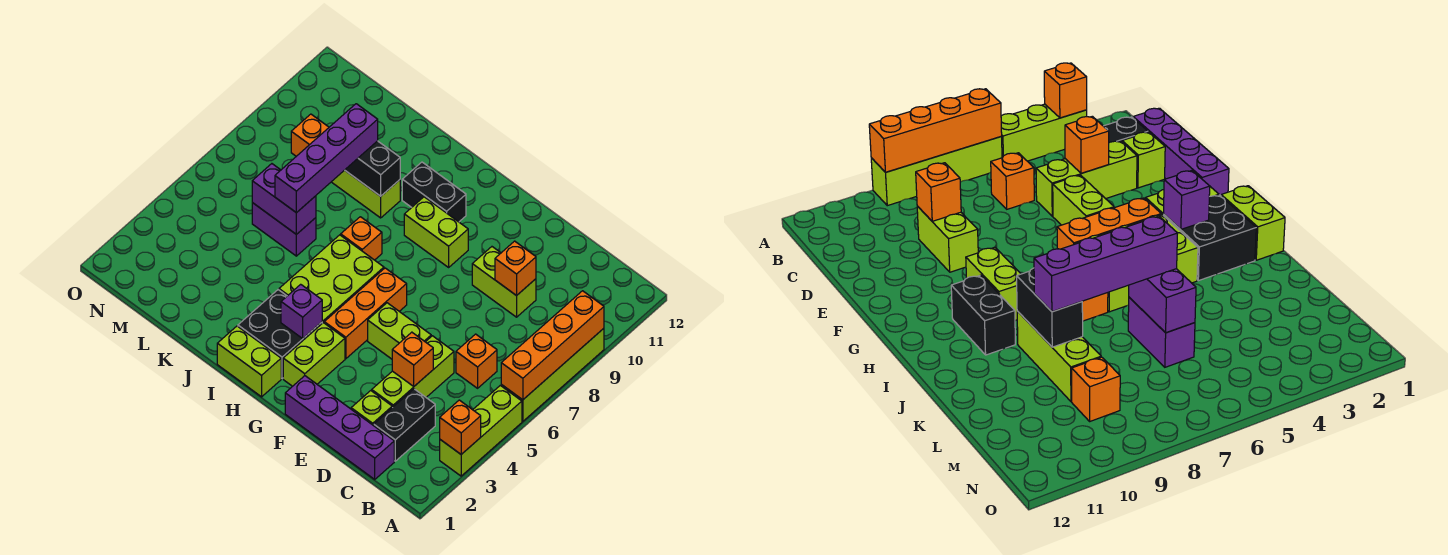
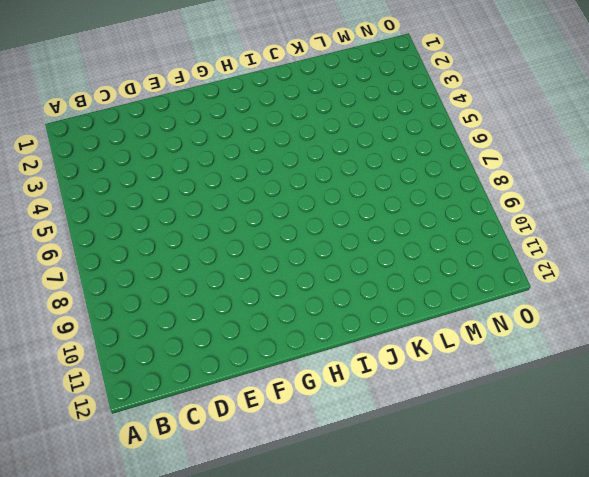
none -> lime 1x3 brick [440,385,522,476]
none -> lime 1x4 brick [501,328,604,421]
none -> purple 1x4 brick [285,376,394,479]

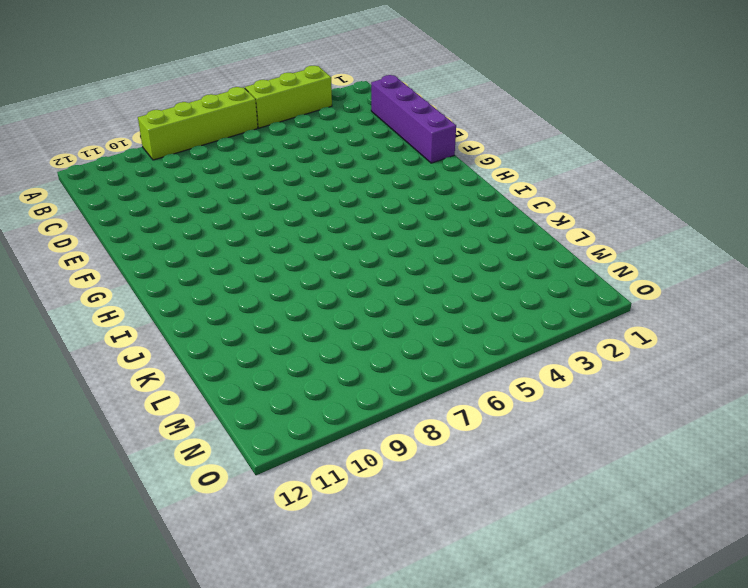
none -> black 1x2 brick [374,389,435,461]
none -> orange 1x1 brick [456,334,497,388]
none -> lime 1x1 brick [351,391,392,426]

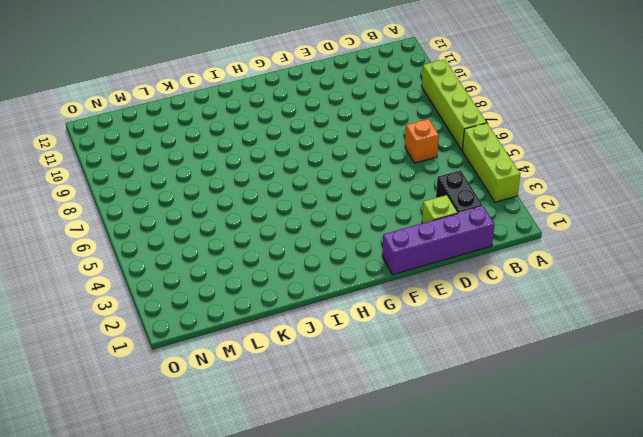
none -> lime 1x3 brick [372,336,454,408]
none -> lime 1x2 brick [472,247,536,317]
none -> lime 1x2 brick [368,303,431,359]

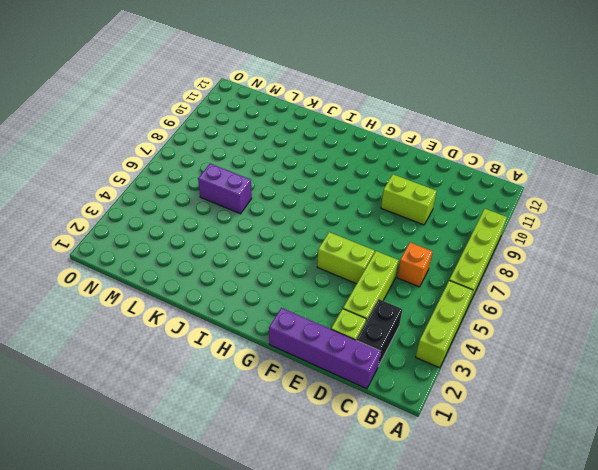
none -> lime 1x2 brick [283,323,345,386]
none -> orange 1x3 brick [324,268,407,359]
none -> lime 1x2 brick [404,197,468,267]

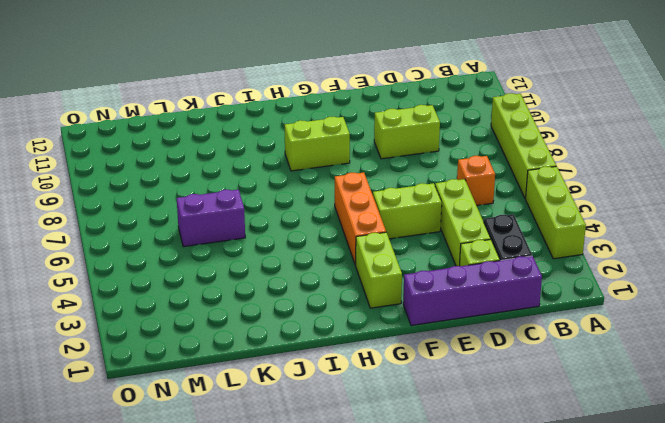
none -> lime 1x2 brick [217,326,281,397]
none -> black 2x2 brick [238,290,322,379]
none -> lime 2x3 brick [279,235,384,323]

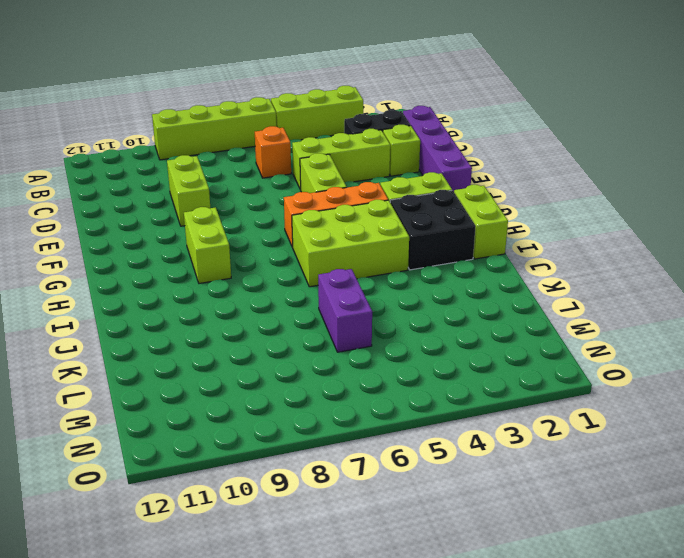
none -> black 1x2 brick [402,162,466,222]
none -> orange 1x1 brick [341,217,382,260]
none -> lime 1x3 brick [332,170,400,218]

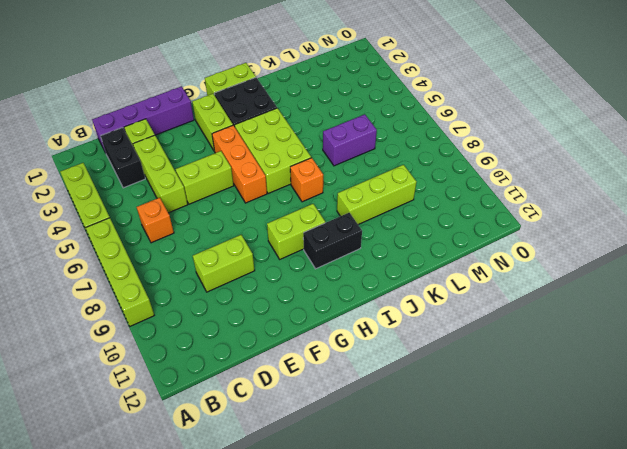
none -> orange 1x1 brick [291,114,329,156]
none -> orange 1x1 brick [440,400,481,454]
none -> orange 1x4 brick [501,291,604,400]

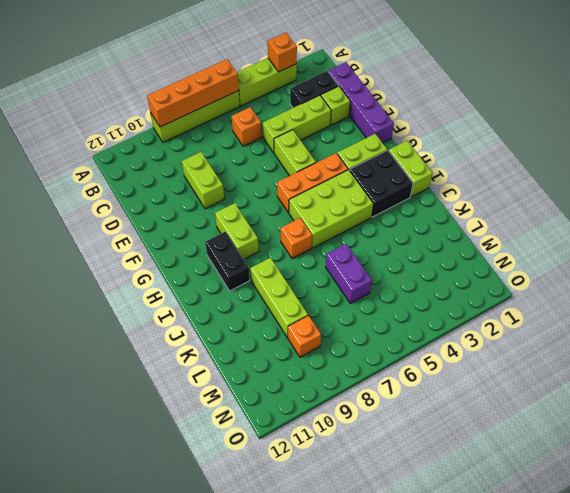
none -> orange 1x1 brick [392,332,433,386]
none -> orange 1x1 brick [495,241,536,296]
none -> purple 1x1 brick [281,284,322,338]

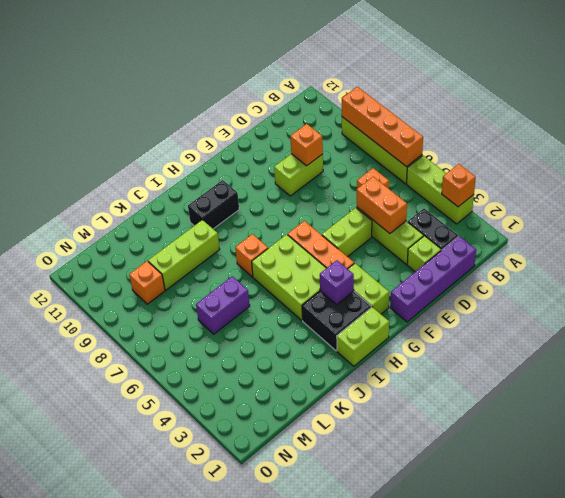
orange 1x2 brick [357,177,407,233] -> orange 1x1 brick [392,332,433,386]
none -> lime 1x2 brick [404,197,468,267]
none -> black 1x2 brick [345,141,400,196]
none -> purple 1x2 brick [252,164,316,234]

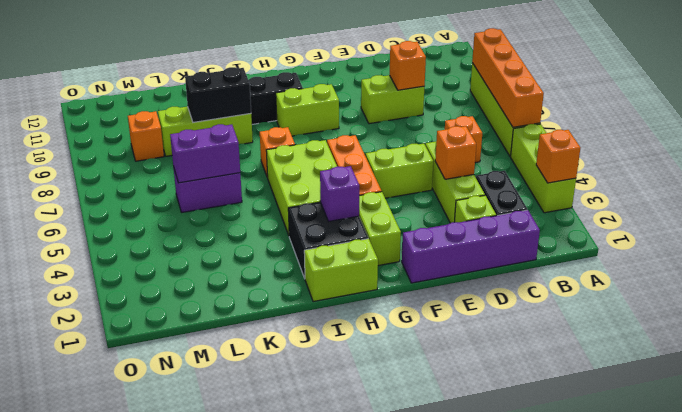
none -> purple 1x4 brick [275,104,378,213]

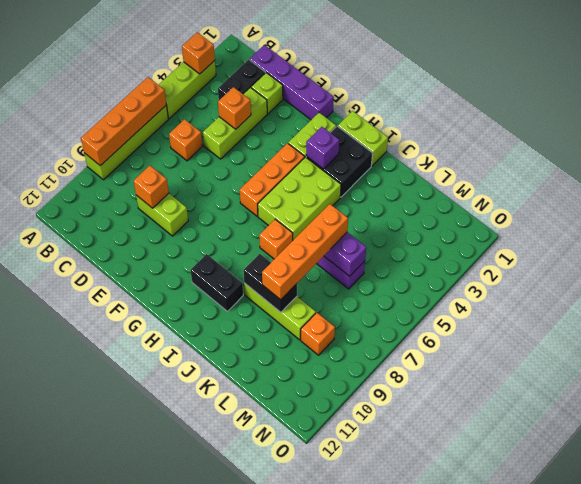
orange 1x4 brick [262,204,348,300] -> purple 1x4 brick [275,104,378,213]
none -> lime 1x2 brick [368,303,431,359]
none -> lime 1x2 brick [404,197,468,267]

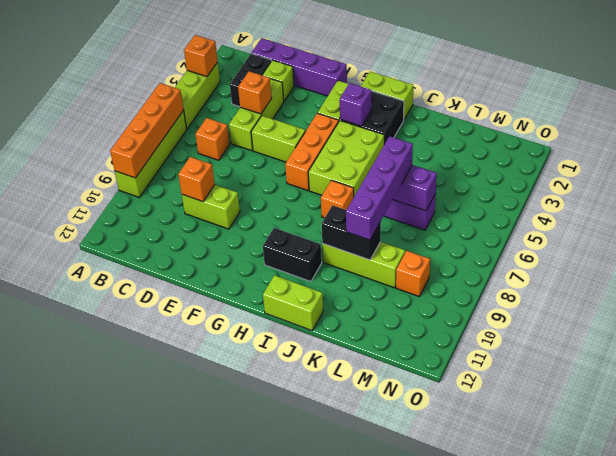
lime 1x2 brick [263,275,323,330] -> lime 1x2 brick moved to [404,197,468,267]

